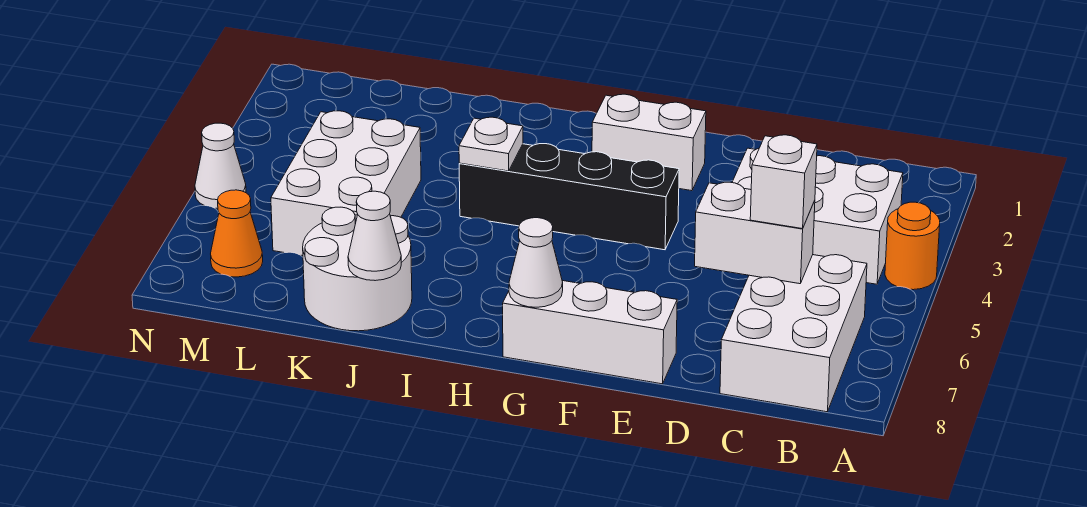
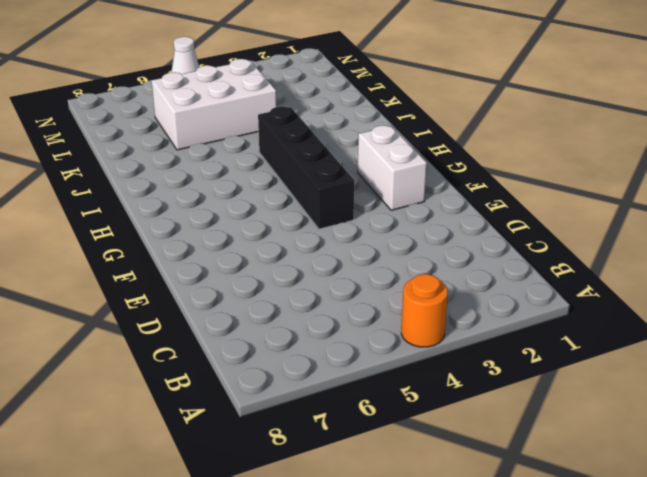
none -> white 2x3 brick [732,148,903,284]
none -> white 2x3 brick [720,255,867,412]
none -> white 1x3 brick [503,281,677,384]

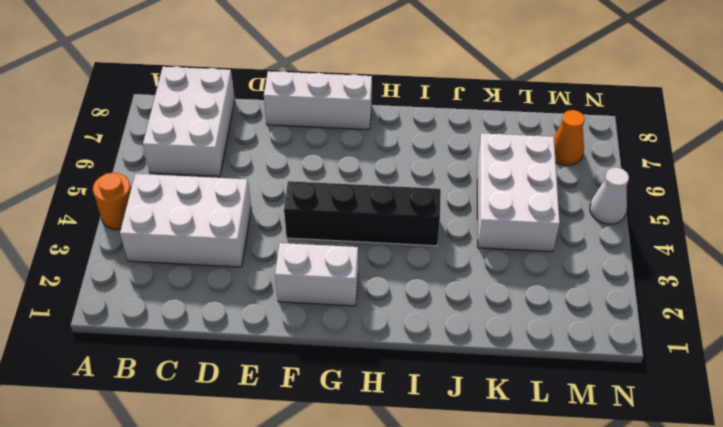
none -> white 2x2 round brick [303,207,412,331]
none -> white 1x2 brick [695,182,815,284]
none -> white 1x1 cone [509,218,563,307]

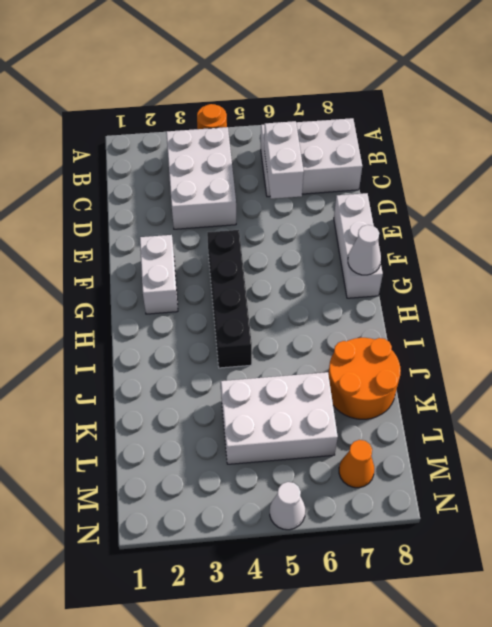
orange 2x2 round brick [328,338,401,419] -> white 2x2 round brick [303,207,412,331]
none -> white 1x1 plate [459,117,523,171]
none -> white 1x1 cone [348,191,401,281]
none -> white 1x1 brick [750,135,817,229]

